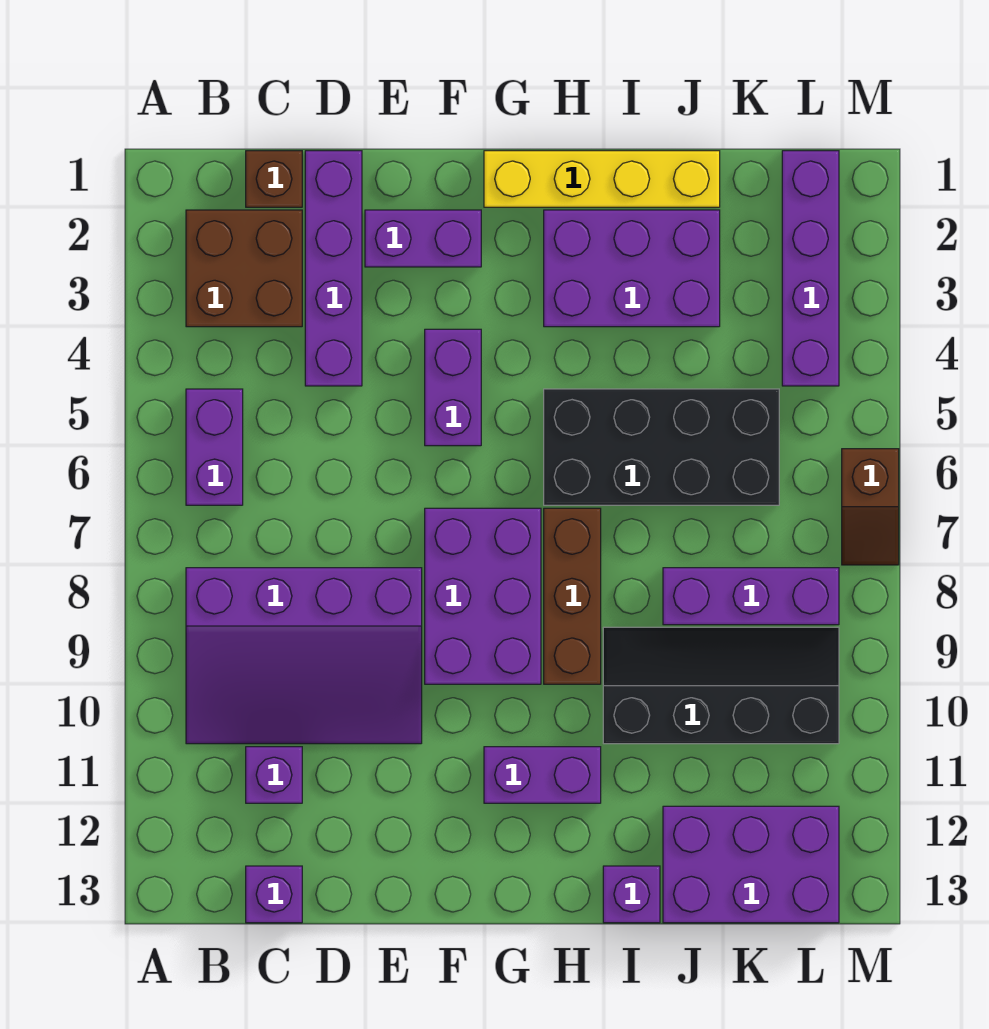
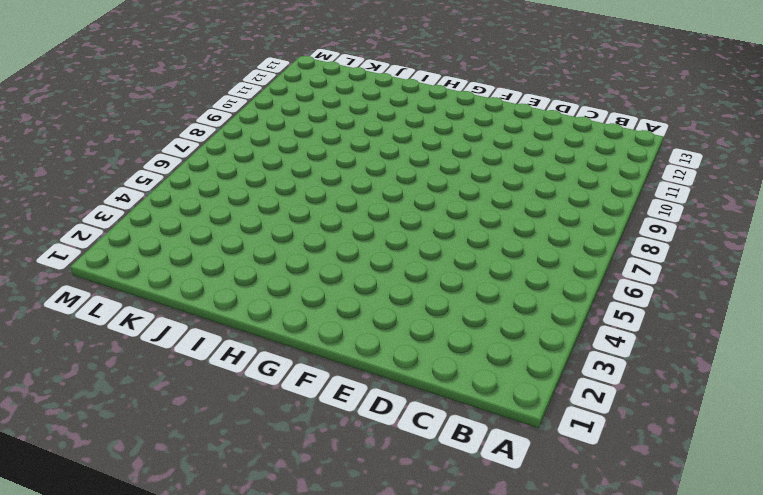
none -> brown 2x2 brick [186,210,302,327]
none -> purple 1x2 brick [186,389,243,505]
none -> purple 3x4 slope [186,568,422,744]

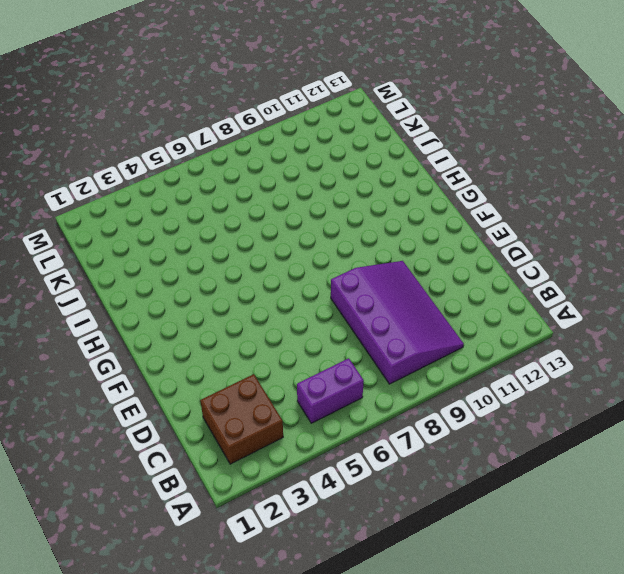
none -> brown 1x1 brick [246,151,302,207]
none -> purple 1x1 brick [246,747,302,803]
none -> purple 1x1 brick [246,866,302,923]

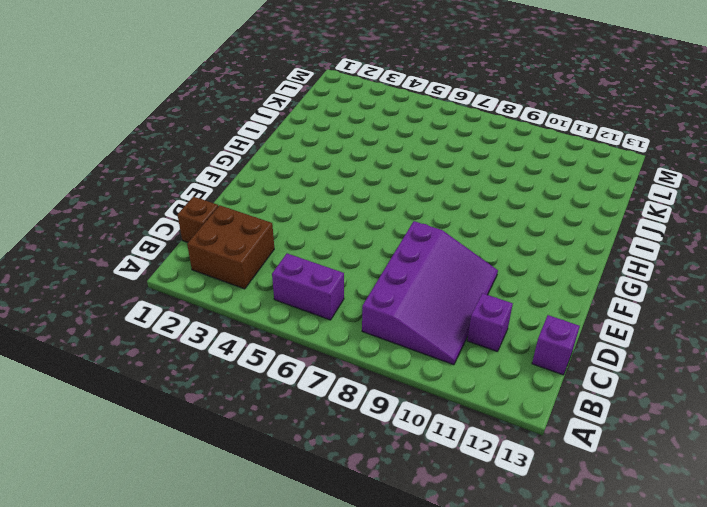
none -> purple 1x4 brick [305,151,362,386]
none -> purple 1x2 brick [365,210,481,267]
none -> purple 1x2 brick [425,329,481,446]

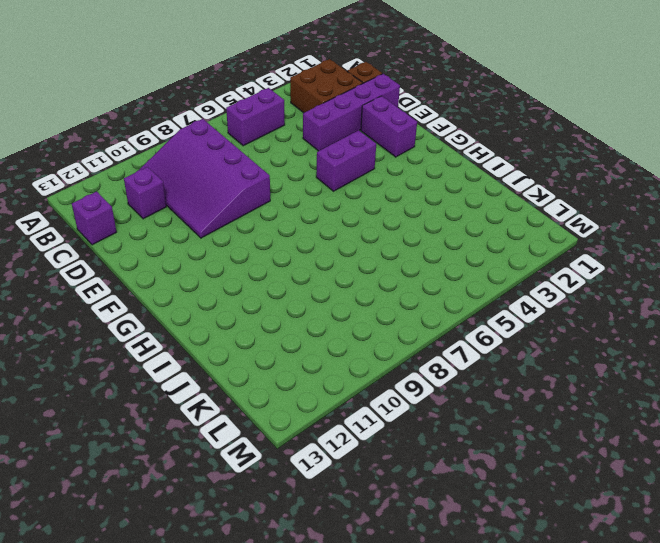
none -> purple 2x3 brick [425,508,541,684]
none -> yellow 1x4 brick [484,151,720,207]
none -> purple 1x2 brick [484,747,601,803]

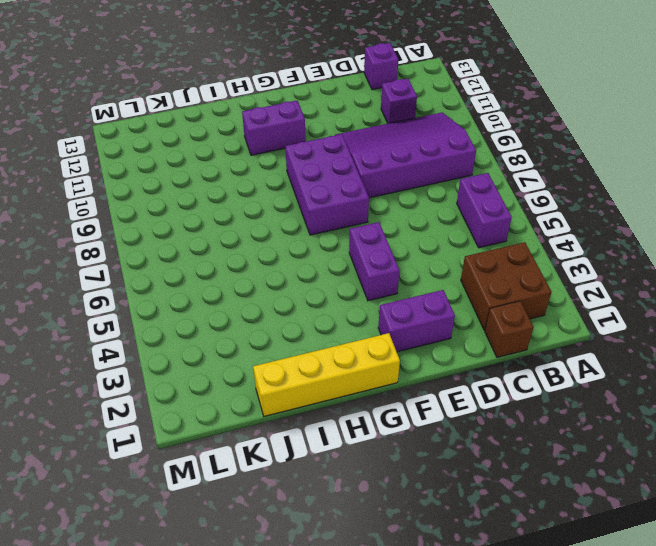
none -> purple 1x4 brick [305,151,362,386]
none -> purple 2x3 brick [544,210,720,327]
none -> black 2x4 brick [544,389,779,505]

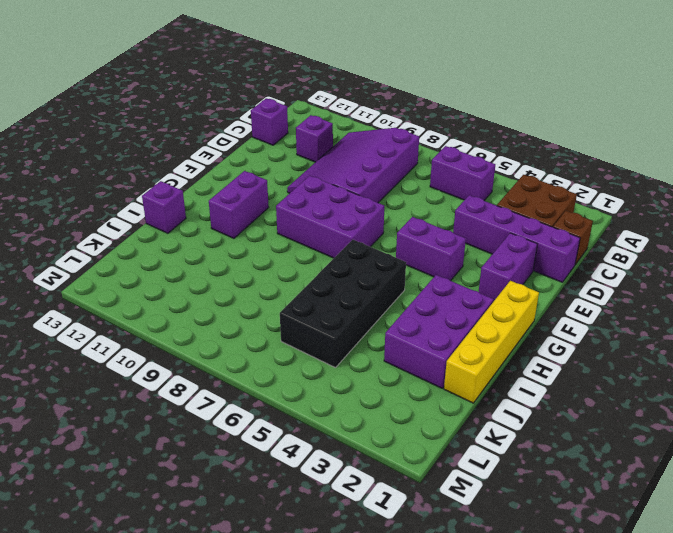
none -> brown 1x3 brick [544,508,601,684]
none -> black 2x4 slope [603,627,839,744]
none -> purple 1x3 brick [663,568,839,625]

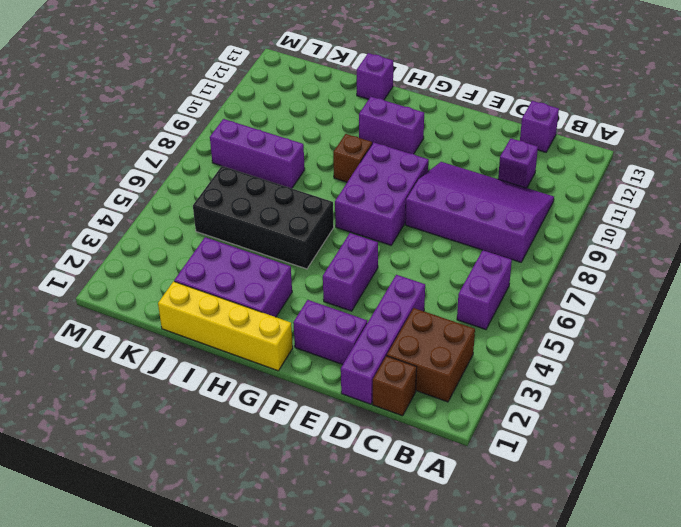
brown 1x1 brick [333,134,372,182] -> brown 1x3 brick [544,508,601,684]
none -> black 2x4 slope [603,627,839,744]
none -> purple 2x3 brick [663,806,839,923]
none -> purple 1x4 brick [782,151,839,386]

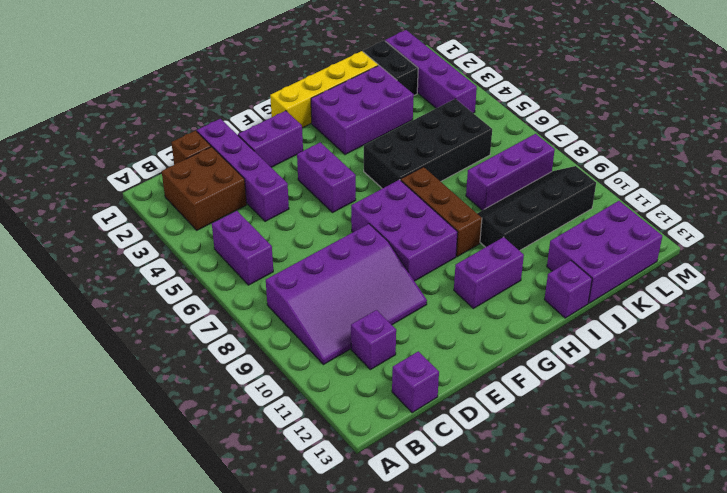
black 1x2 brick [363,40,418,95] -> none
none -> brown 1x2 slope [842,449,899,565]

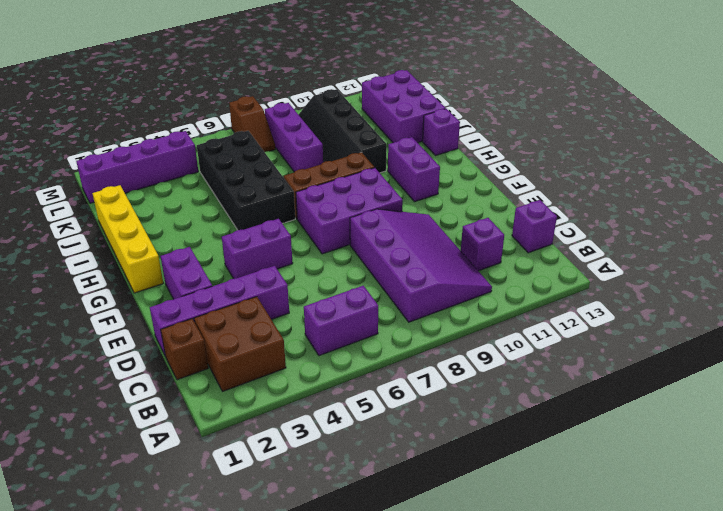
brown 1x2 slope [229,96,276,152] -> brown 1x2 slope turned to [842,449,899,565]
none -> purple 2x3 brick [544,210,720,327]

